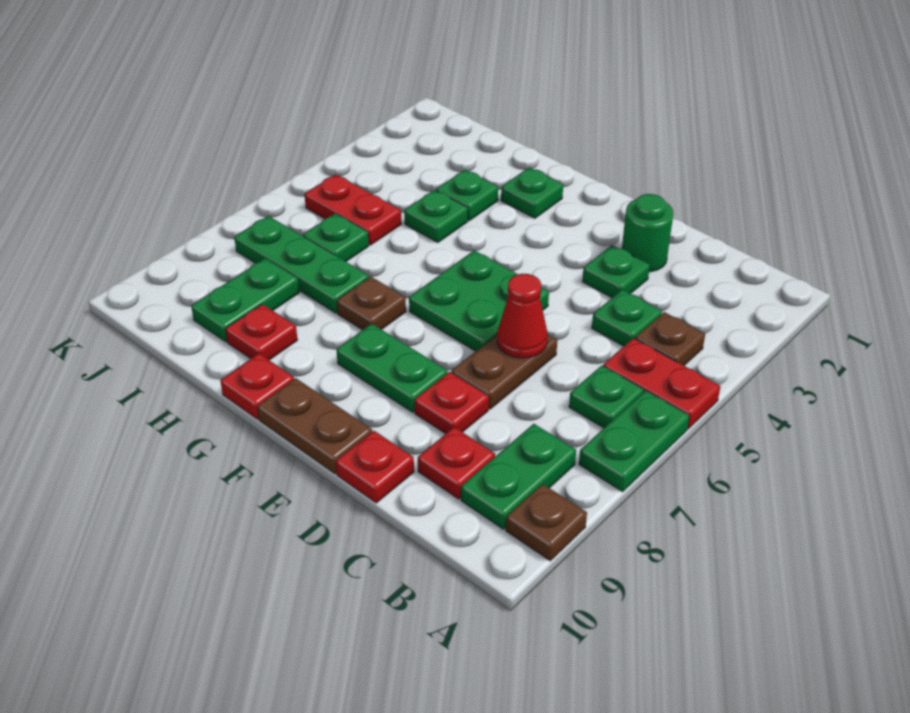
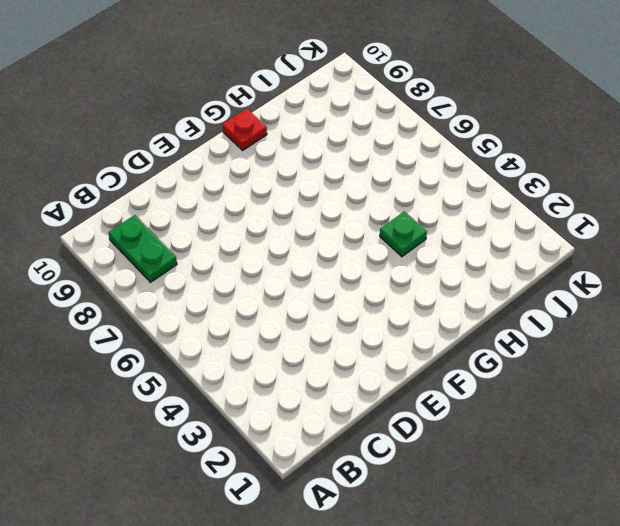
none -> red 1x2 plate [603,338,721,429]
none -> green 1x2 plate [579,391,689,492]
none -> brown 1x1 plate [506,484,587,561]

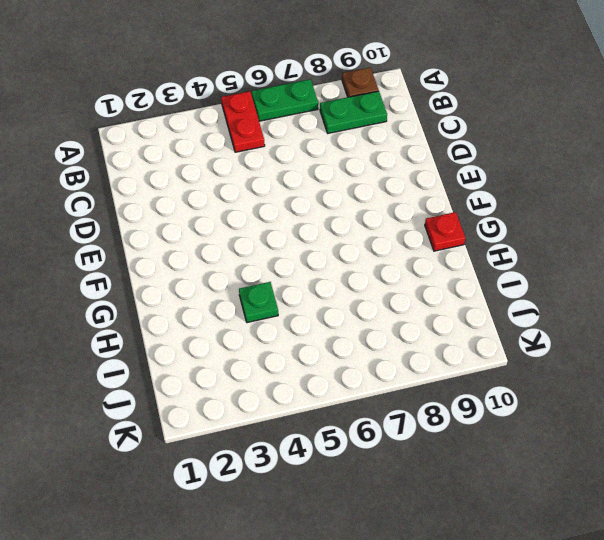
none -> brown 1x1 plate [635,312,705,365]
none -> green 1x1 plate [569,365,644,428]
none -> green 1x1 plate [592,290,662,346]

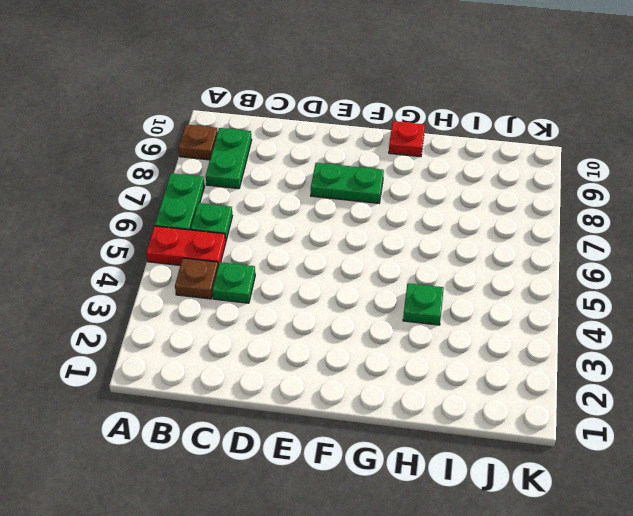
none -> red 1x1 plate [418,427,495,499]
none -> green 1x1 round brick [622,194,674,272]
none -> green 1x1 plate [582,245,650,298]

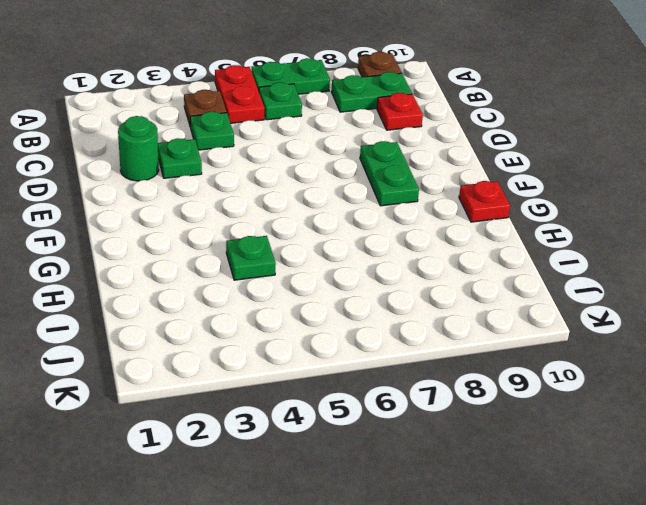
none -> brown 1x2 plate [451,335,557,409]
none -> red 1x1 plate [415,372,489,434]
none -> red 1x1 plate [336,431,414,503]

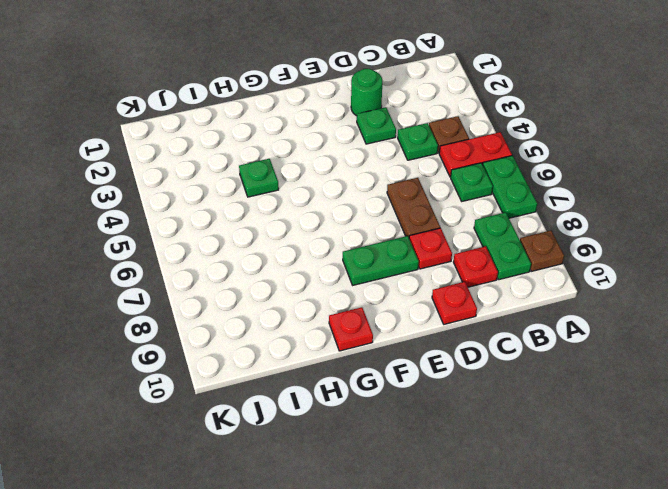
none -> green 2x2 plate [409,250,549,351]
none -> brown 1x2 plate [257,378,372,474]
none -> green 1x1 plate [501,167,563,218]

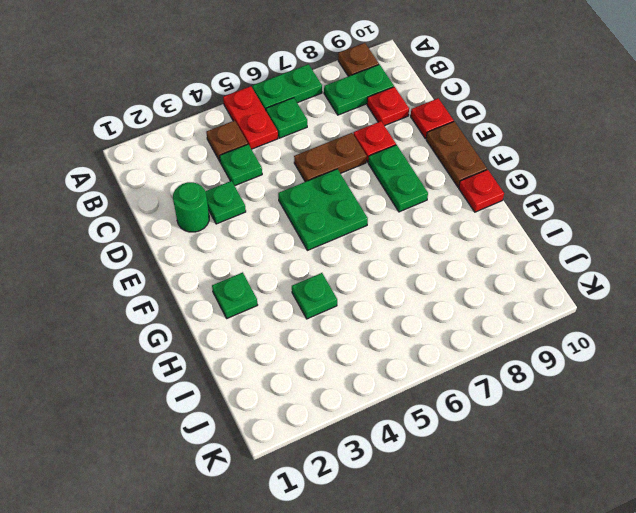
none -> brown 1x1 plate [337,276,406,330]
none -> green 1x1 plate [436,170,498,221]
none -> green 1x3 plate [234,216,369,313]

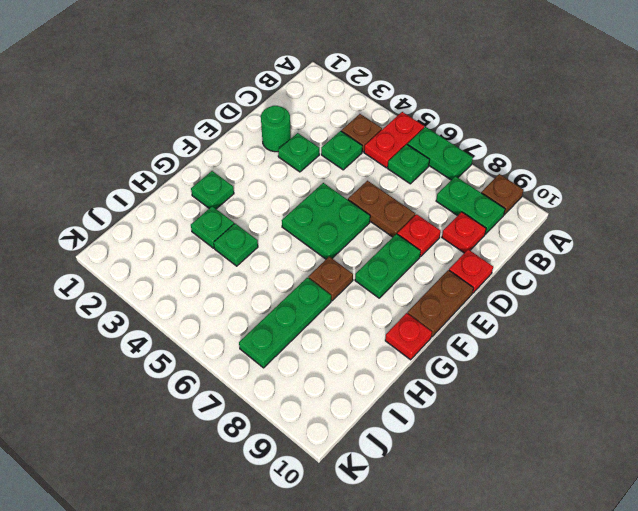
none -> red 1x1 plate [225,304,298,360]
none -> red 1x2 plate [304,174,402,245]
none -> green 1x1 plate [303,213,369,262]

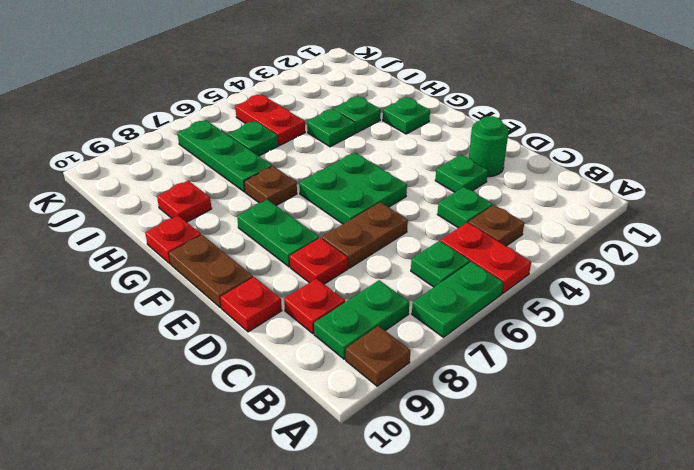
none -> green 1x2 plate [191,258,299,342]
none -> red 1x1 cone [497,274,548,358]

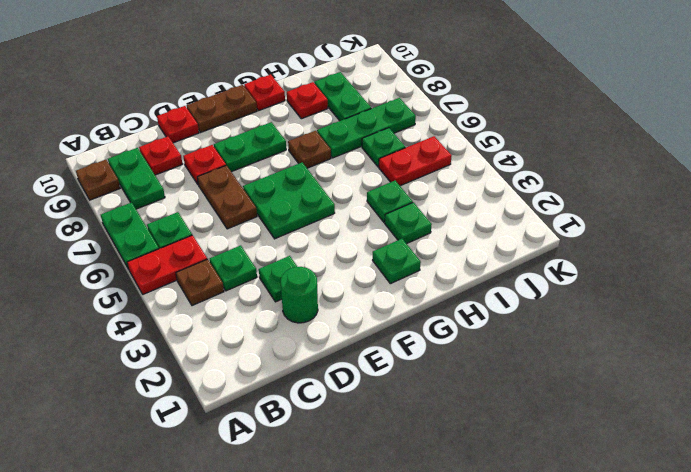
none -> red 1x1 cone [497,274,548,358]

